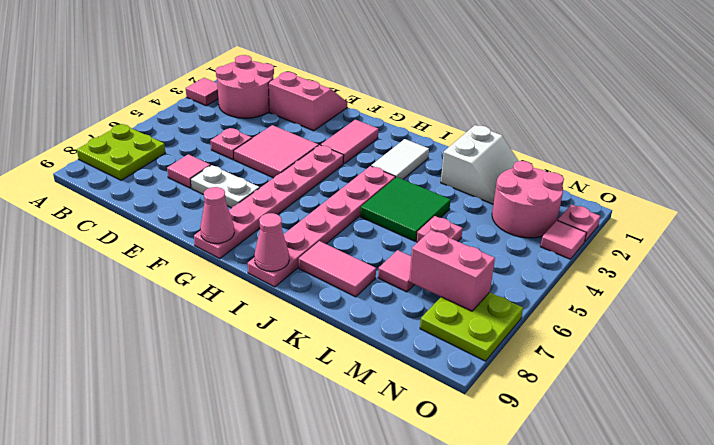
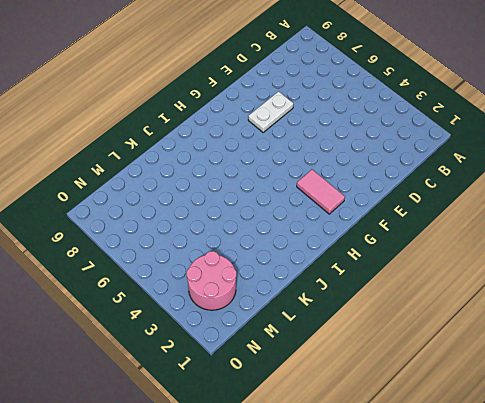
none -> pink 1x1 tile [186,78,218,106]
none -> lime 2x2 plate [77,124,165,180]
none -> pink 2x2 round brick [216,55,274,118]

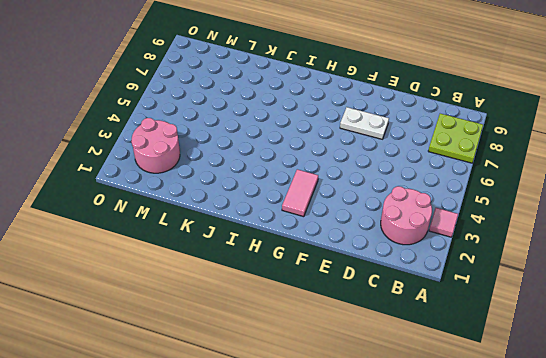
none -> pink 2x2 slope [268,72,347,131]
none -> pink 1x1 plate [211,128,252,160]
none -> pink 1x1 tile [167,154,211,188]

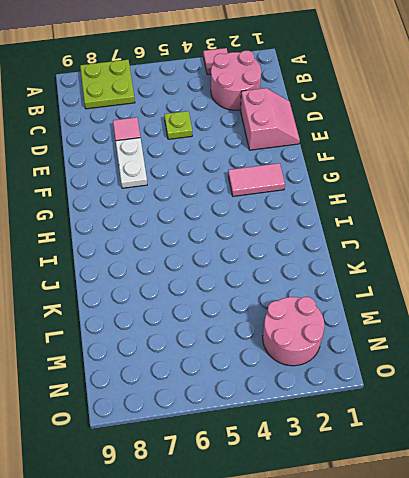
lime 1x1 plate [164,111,192,139] -> pink 1x1 plate [211,128,252,160]
none -> pink 2x2 tile [234,125,319,178]
none -> pink 1x6 plate [194,145,344,258]
none -> white 1x2 tile [371,139,429,179]

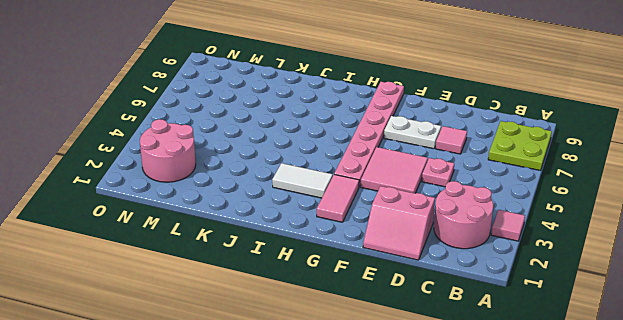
white 1x2 tile [272,163,333,198] -> white 1x2 tile turned to [371,139,429,179]
none -> pink 1x6 plate [248,166,395,287]
none -> green 2x2 tile [360,177,451,241]
none -> pink 1x2 tile [299,241,376,297]

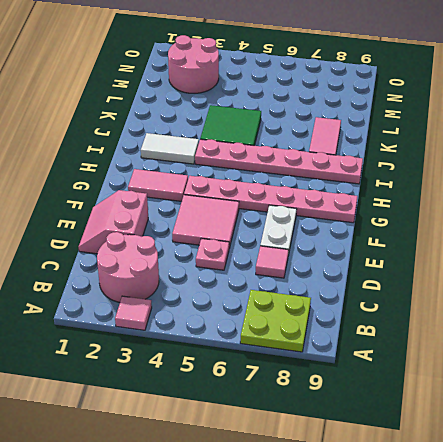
none -> white 2x2 slope [441,125,518,204]
none -> pink 1x1 plate [417,216,463,242]
none -> pink 1x1 tile [378,250,415,292]

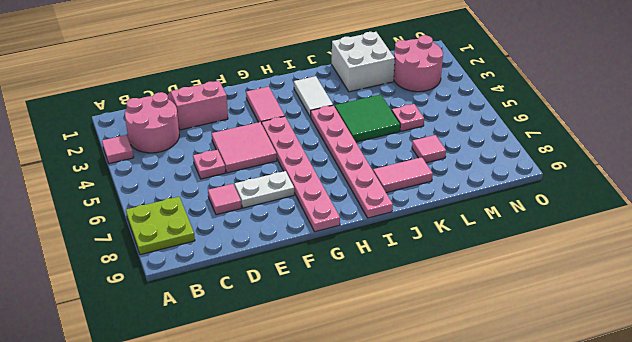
white 2x2 brick [332,32,395,92] -> white 2x2 slope [441,125,518,204]
none -> lime 2x2 plate [420,292,523,361]
none -> pink 1x1 plate [557,204,600,241]
none -> pink 1x1 tile [540,221,586,259]

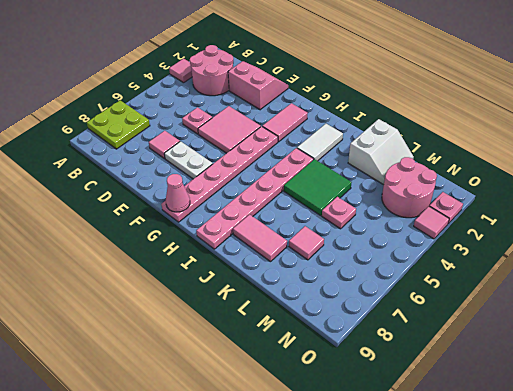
none -> lime 2x2 plate [420,292,523,361]
none -> pink 1x1 cone [254,213,289,271]
none -> pink 1x2 brick [409,230,495,311]

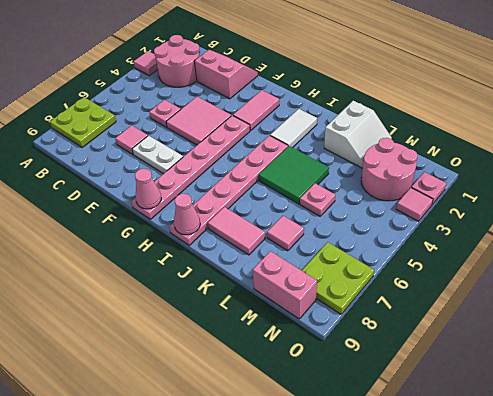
pink 1x2 brick [253,251,317,319] -> pink 1x2 brick moved to [409,230,495,311]

